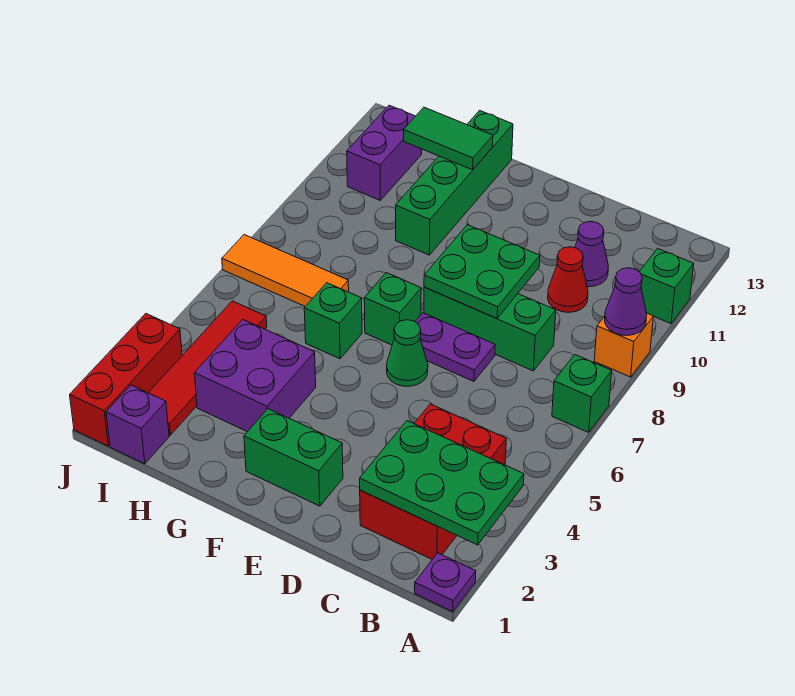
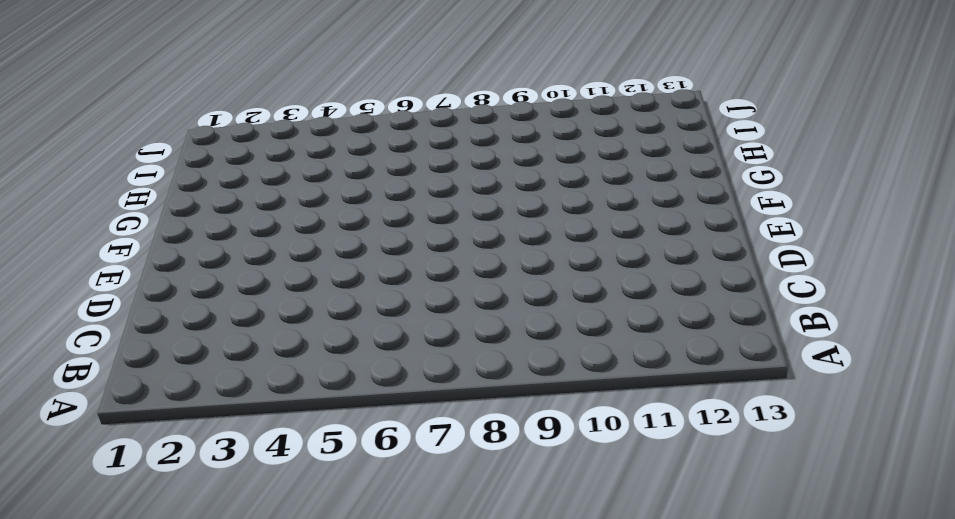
none -> purple 1x1 plate [415,553,476,612]
none -> green 1x1 brick [552,355,612,432]
none -> orange 1x1 brick [594,313,653,377]

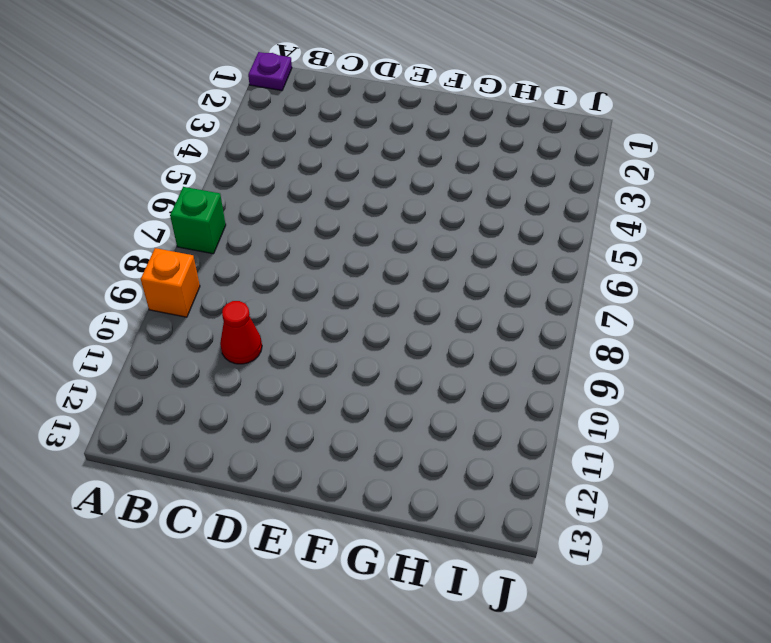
none -> green 1x1 brick [639,249,694,324]
none -> red 2x3 brick [360,404,506,559]
none -> green 1x3 brick [424,287,556,371]

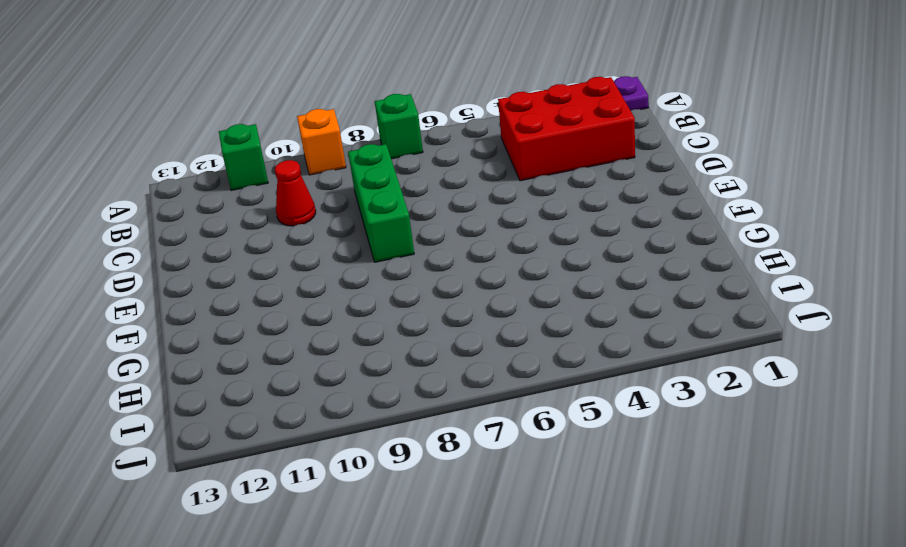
none -> purple 1x1 cone [575,221,608,287]
none -> purple 1x2 plate [415,313,495,381]
none -> green 1x2 brick [244,409,343,506]

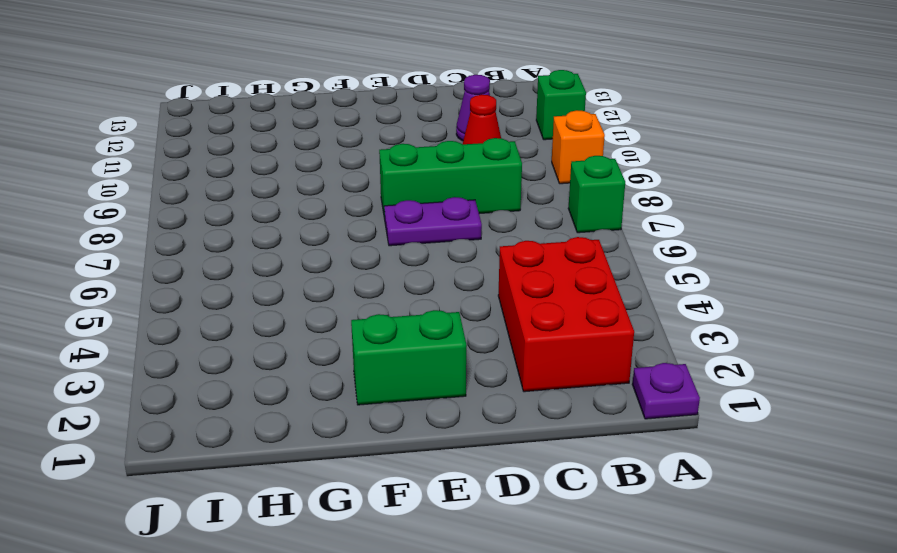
none -> green 1x1 cone [387,320,428,386]
none -> green 1x1 brick [364,273,421,345]
none -> purple 2x2 brick [195,320,316,432]

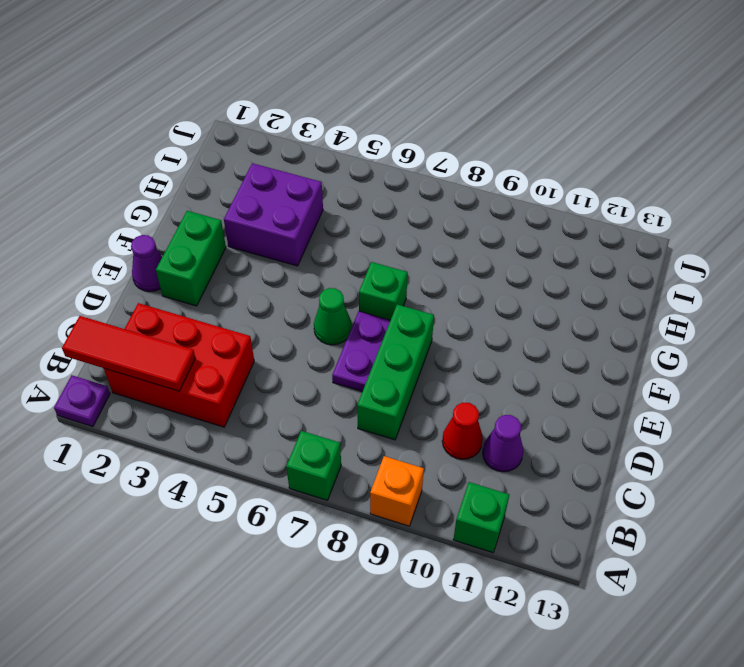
red 1x3 tile [62,316,195,391] -> green 2x3 plate [360,421,524,545]
purple 1x1 cone [131,235,162,292] -> purple 1x1 cone moved to [605,268,647,335]
none -> green 1x1 brick [304,283,362,359]
none -> green 1x4 brick [396,111,513,255]
none -> orange 1x3 tile [222,235,349,306]

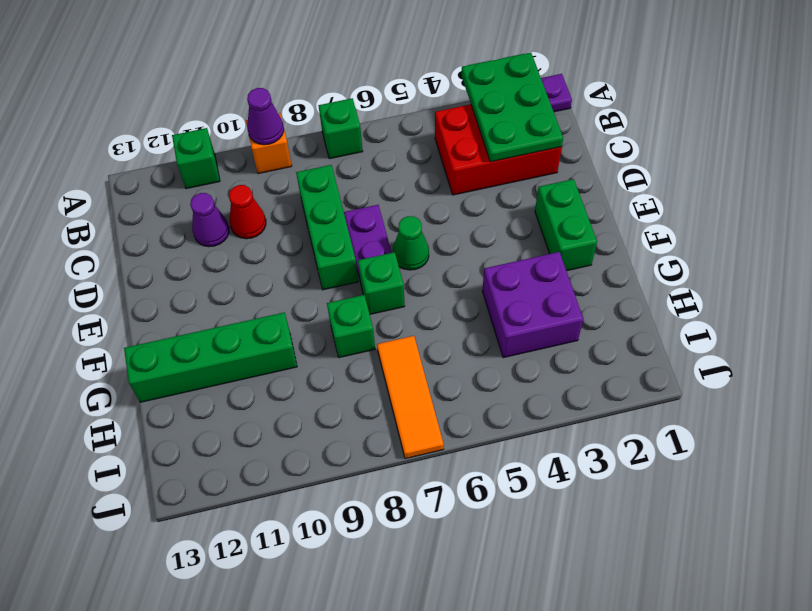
green 1x1 brick [327,295,375,358] -> green 1x1 brick moved to [304,283,362,359]
none -> purple 1x1 brick [106,385,169,464]
none -> red 1x4 tile [148,301,267,435]
none -> purple 1x2 brick [347,105,422,200]

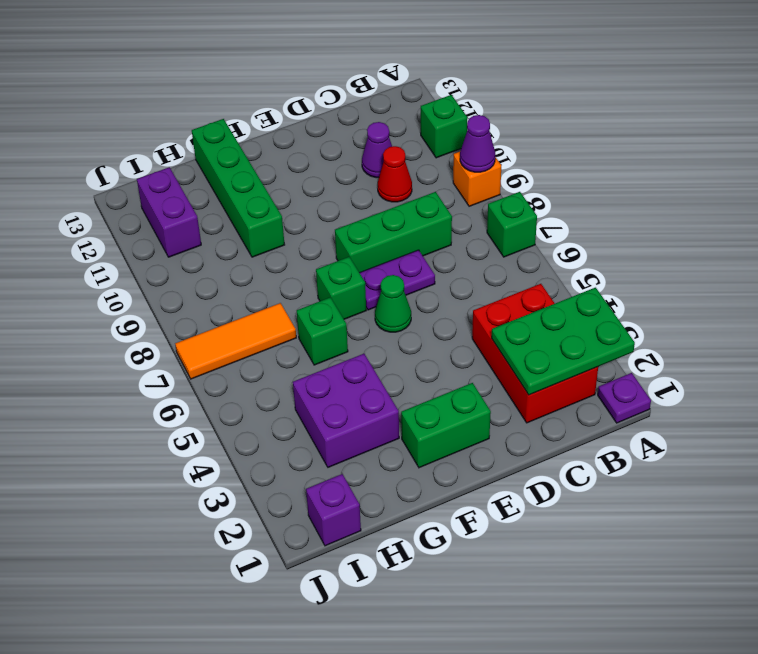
none -> red 1x4 tile [148,301,267,435]
none -> red 1x3 brick [70,314,182,446]
none -> green 2x2 plate [424,225,540,318]

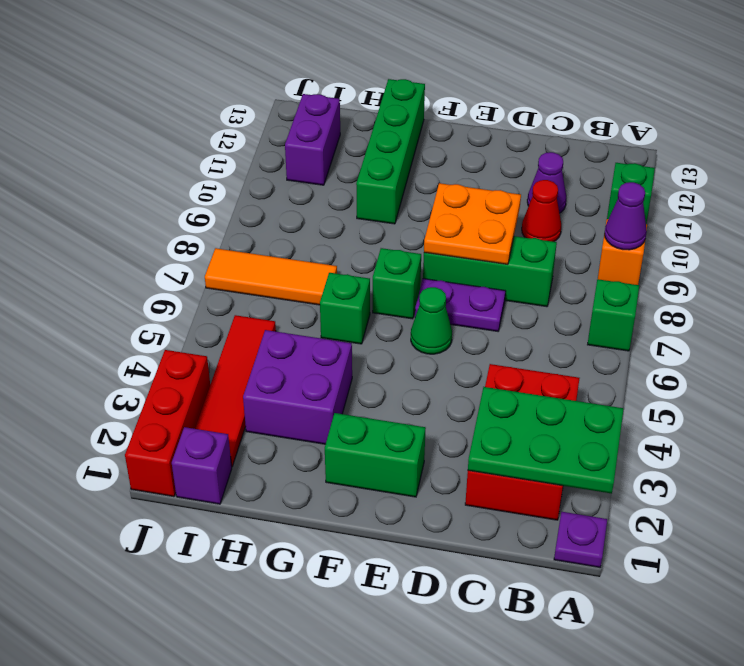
orange 2x2 plate [424,183,521,265] -> green 2x2 plate [424,225,540,318]
none -> green 1x2 tile [403,107,493,170]

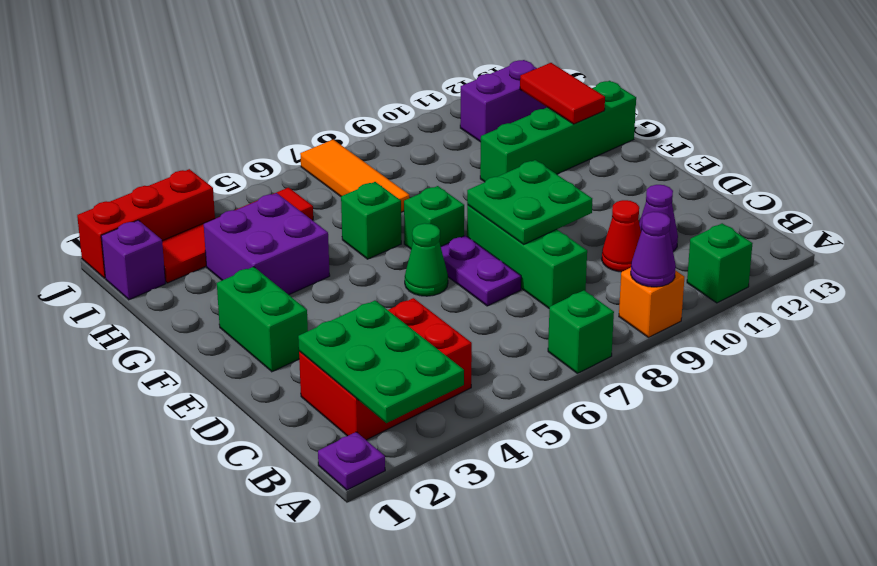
red 1x2 tile [520,63,605,124] -> green 1x2 tile [403,107,493,170]

